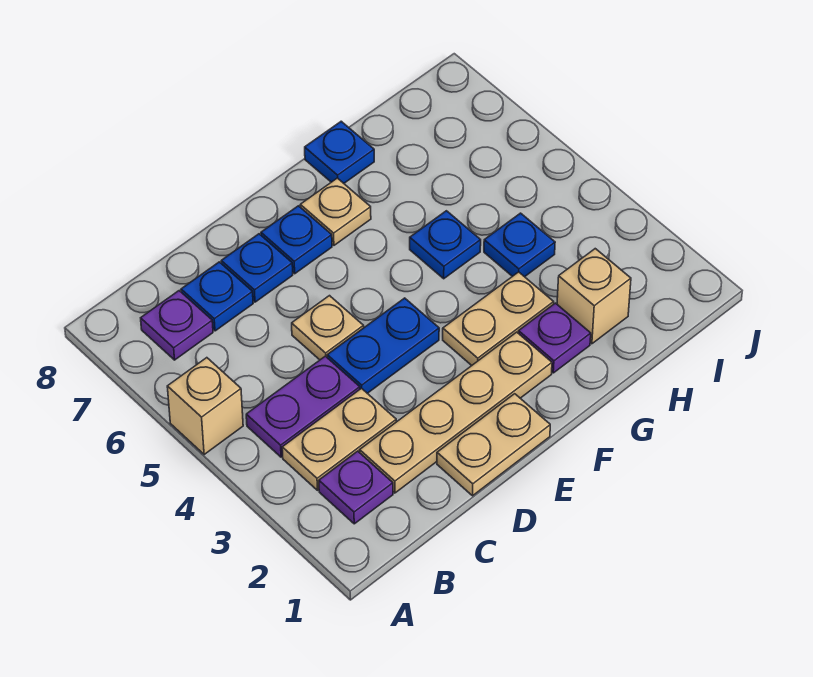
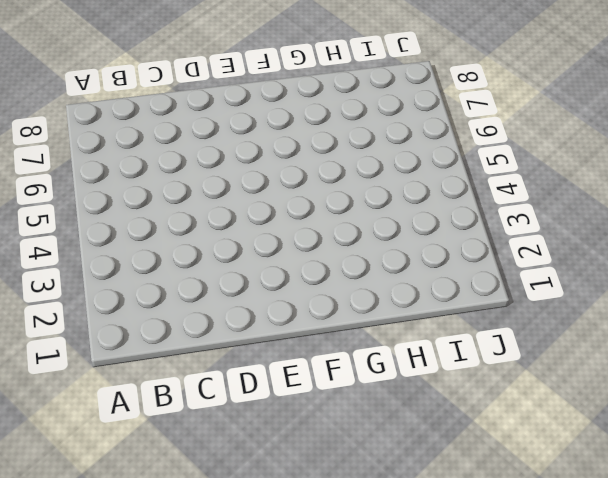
none -> tan 1x1 brick [167,358,243,455]
none -> purple 1x1 plate [319,451,393,524]
none -> tan 1x2 plate [282,388,396,490]

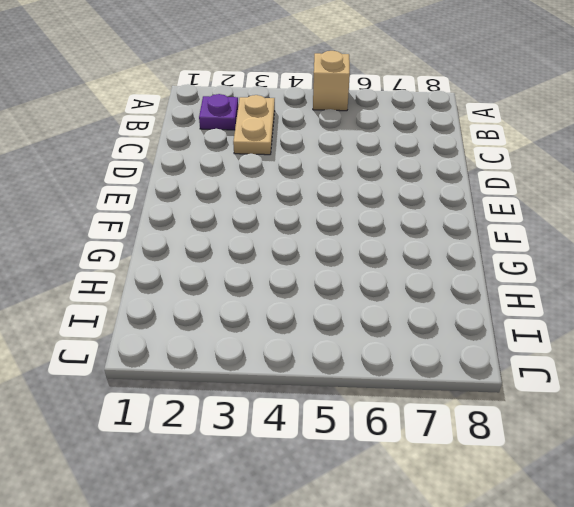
none -> purple 1x2 plate [246,356,360,457]
none -> purple 1x1 plate [141,291,213,360]
none -> tan 1x4 plate [360,332,552,493]

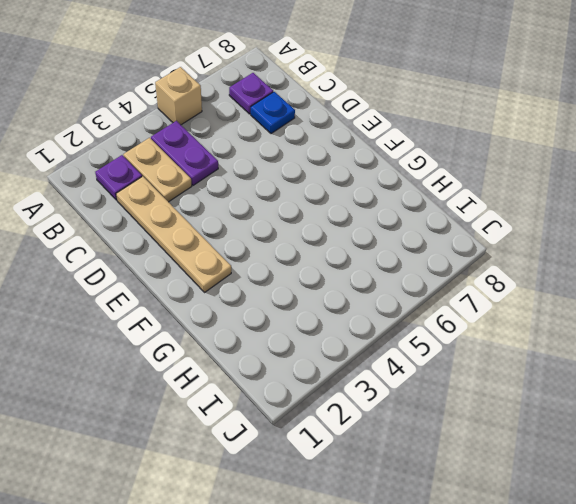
none -> tan 1x2 plate [437,394,550,496]
none -> blue 1x2 plate [327,298,439,393]
none -> tan 1x1 plate [292,296,364,360]

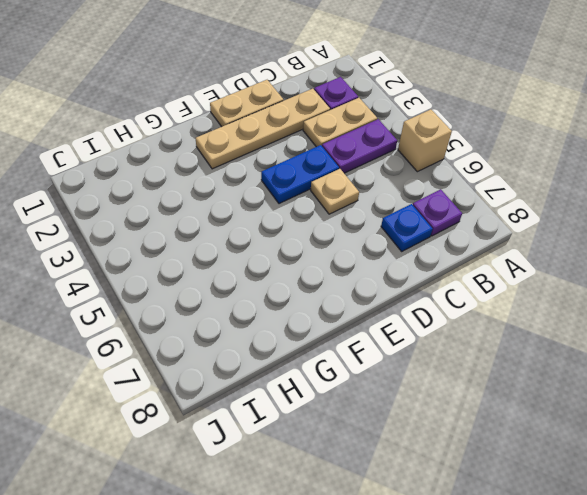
none -> blue 1x1 plate [221,234,293,302]
none -> blue 1x1 plate [261,206,332,274]
none -> tan 1x2 plate [443,272,554,365]

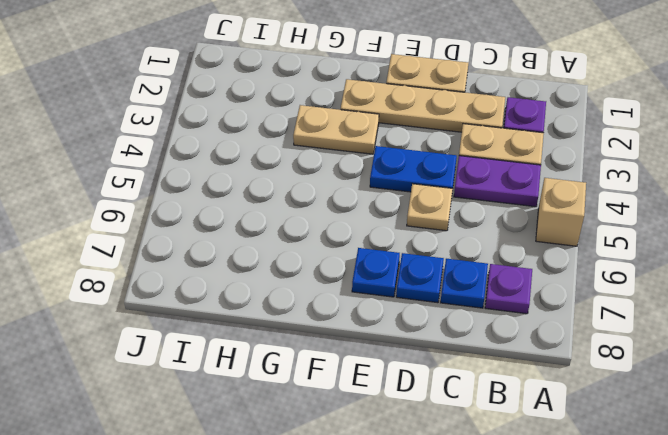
none -> tan 1x1 plate [300,178,371,245]
none -> purple 1x1 plate [519,303,591,373]
none -> blue 1x1 plate [410,211,481,279]

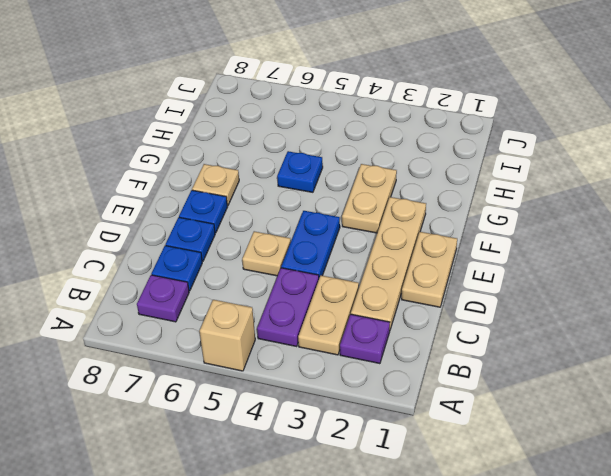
none -> purple 1x1 plate [519,303,591,373]
none -> blue 1x1 plate [305,121,374,183]
none -> tan 1x1 brick [557,249,631,344]

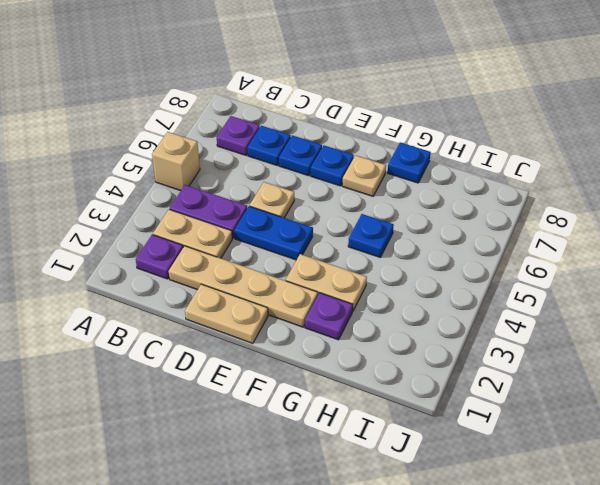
none -> tan 1x1 brick [557,249,631,344]
none -> blue 1x1 plate [484,213,555,277]

